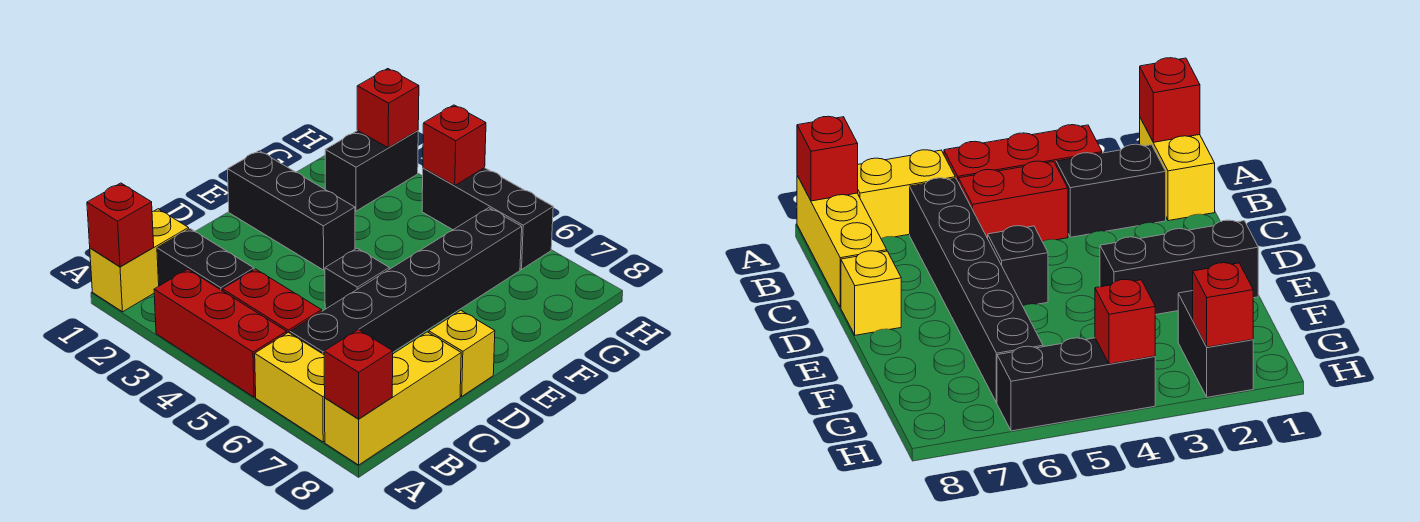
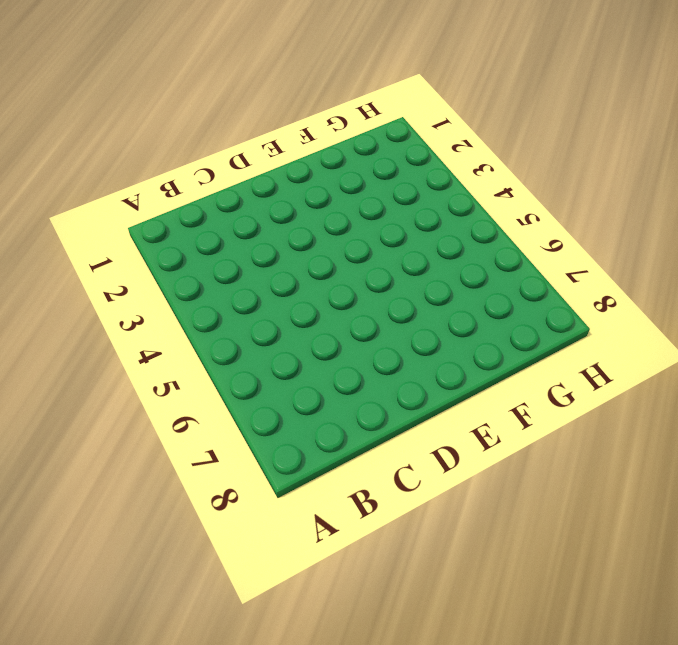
none -> yellow 1x2 brick [90,209,189,312]
none -> red 1x3 brick [154,269,287,397]
none -> yellow 1x2 brick [255,332,325,442]

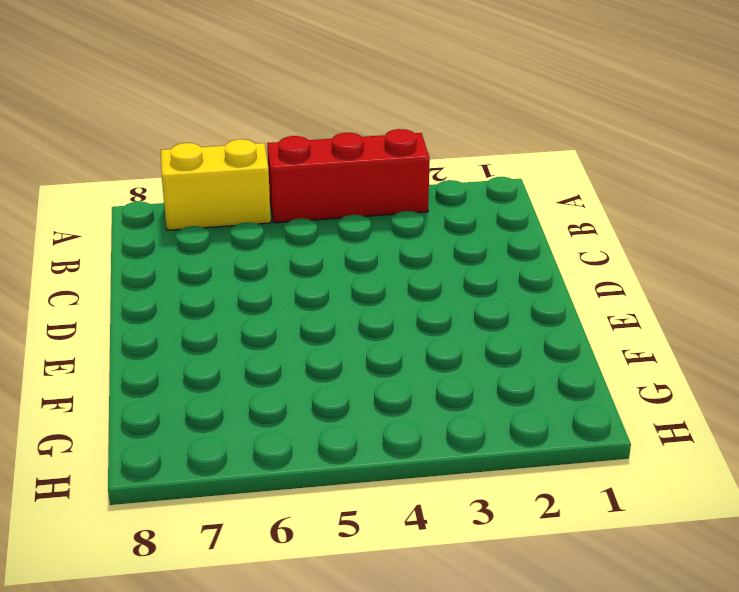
none -> yellow 1x2 brick [90,209,189,312]
none -> yellow 1x3 brick [325,332,461,465]
none -> black 1x2 brick [157,229,254,290]

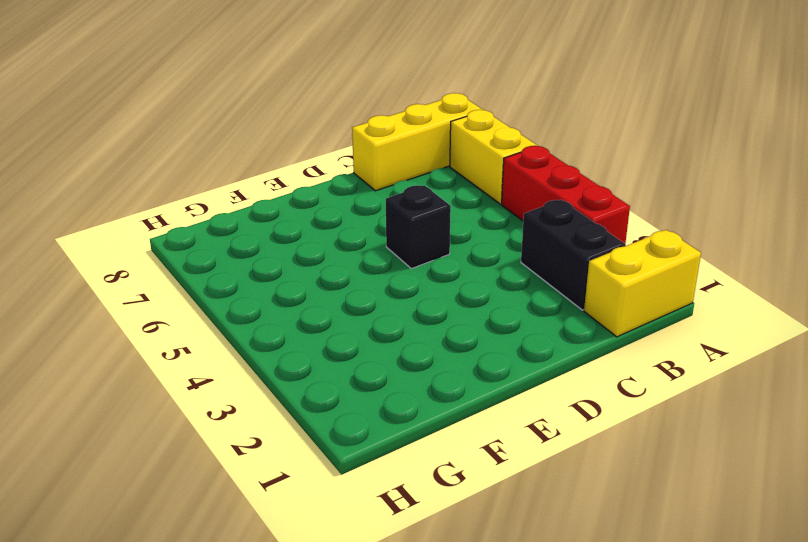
none -> red 1x2 brick [222,269,322,333]
none -> black 1x6 brick [290,208,522,354]
none -> yellow 1x1 brick [429,310,495,396]

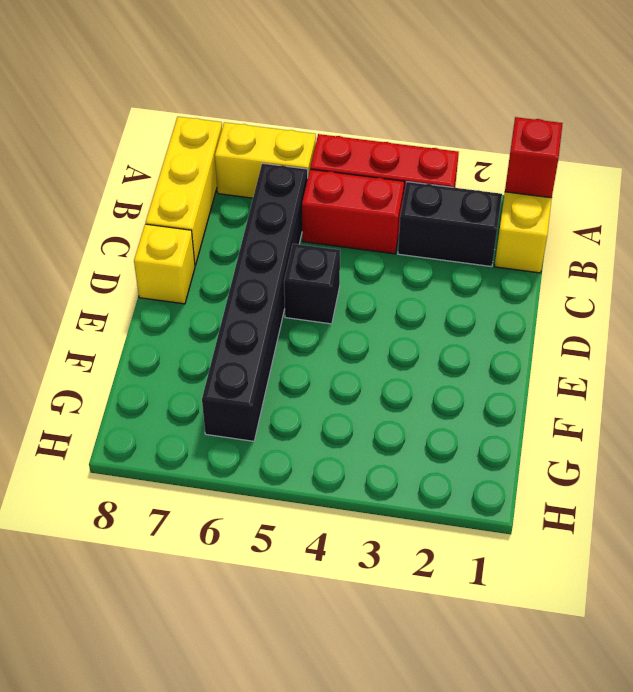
none -> black 1x3 brick [228,151,355,270]
none -> black 1x2 brick [325,131,418,211]
none -> black 1x3 brick [422,168,553,269]

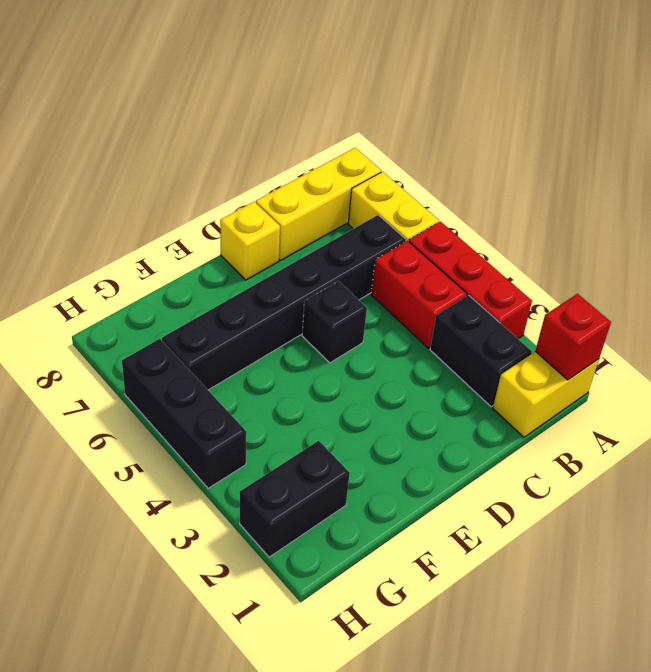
none -> black 1x3 brick [228,151,355,270]
none -> red 1x1 brick [324,330,393,419]
none -> red 1x1 brick [357,69,419,148]

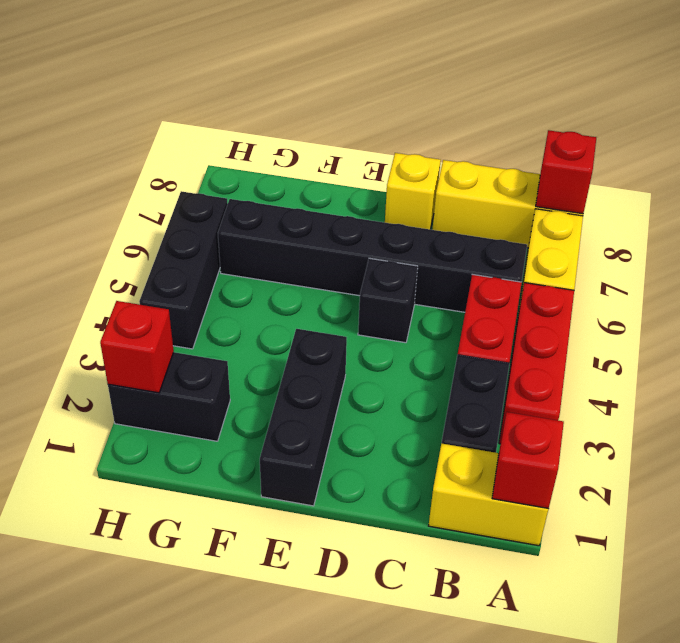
none -> red 1x1 brick [423,105,486,186]

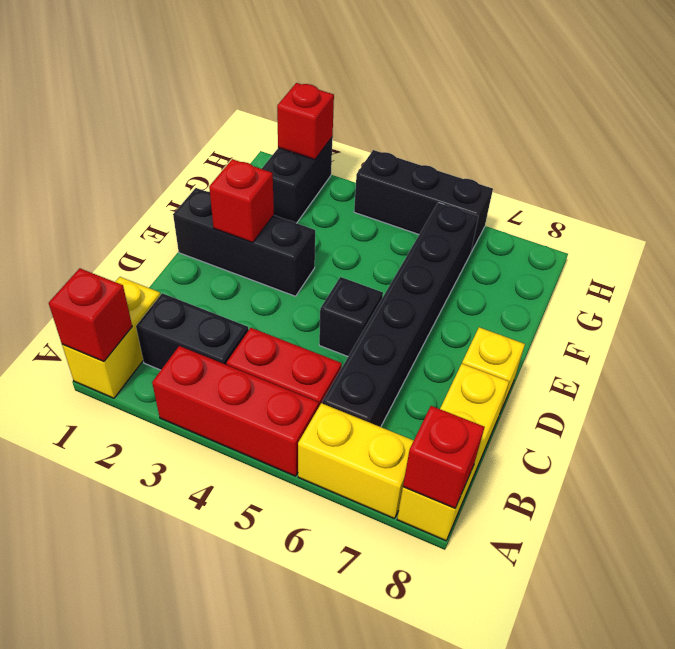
red 1x1 brick [209,159,274,243] -> red 1x1 brick moved to [423,105,486,186]

